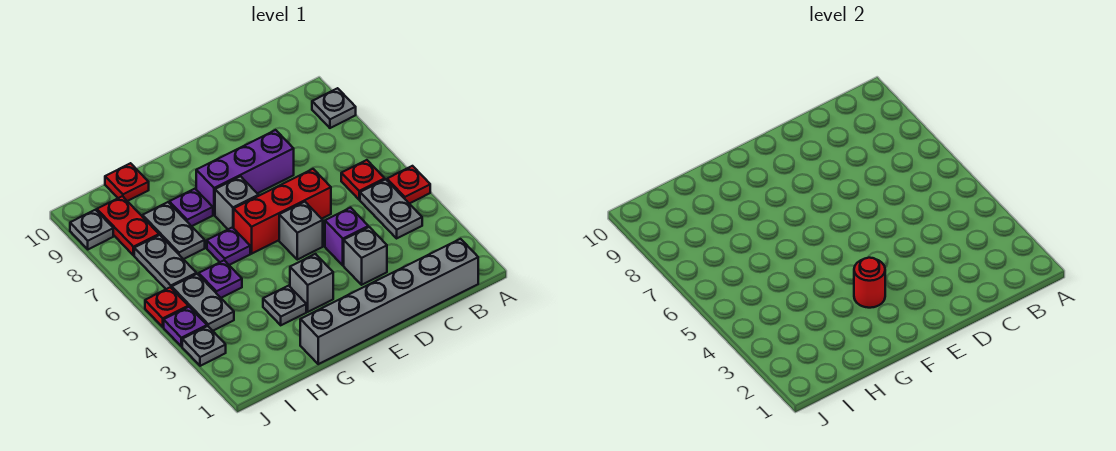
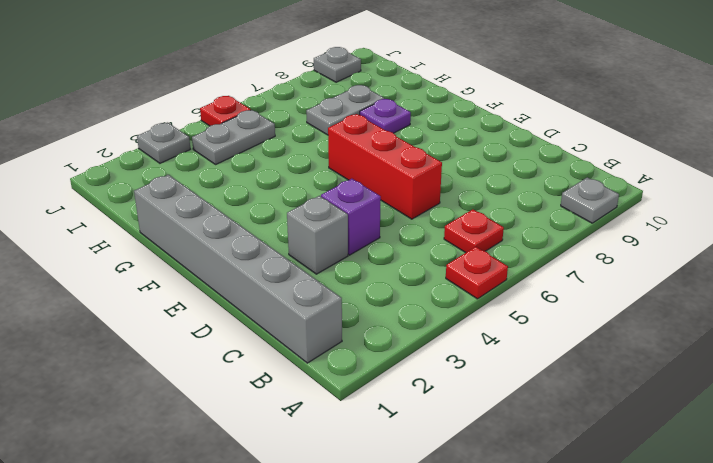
none -> grey 1x2 plate [360,179,422,238]
none -> purple 1x3 brick [196,130,294,215]
none -> grey 1x1 brick [279,202,323,260]

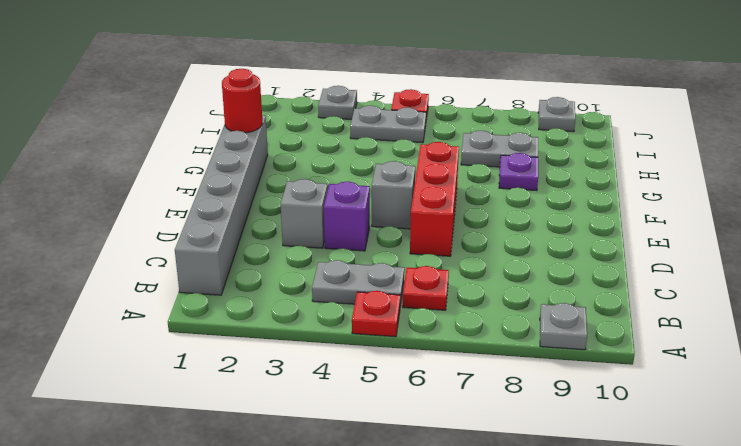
red 1x1 round brick [222,69,262,133] -> red 1x1 round brick moved to [854,258,885,308]
none -> purple 1x3 brick [196,130,294,215]
none -> grey 1x1 brick [290,254,333,312]
none -> grey 1x1 brick [215,176,258,229]

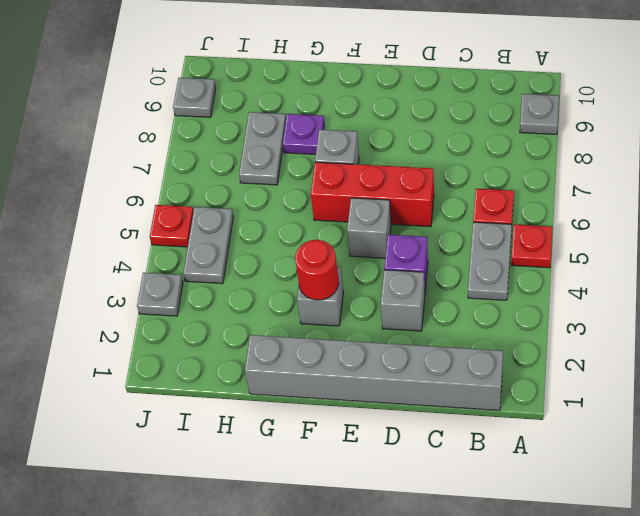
none -> purple 1x3 brick [196,130,294,215]
none -> grey 1x1 plate [263,286,306,325]
none -> purple 1x1 plate [207,227,250,265]

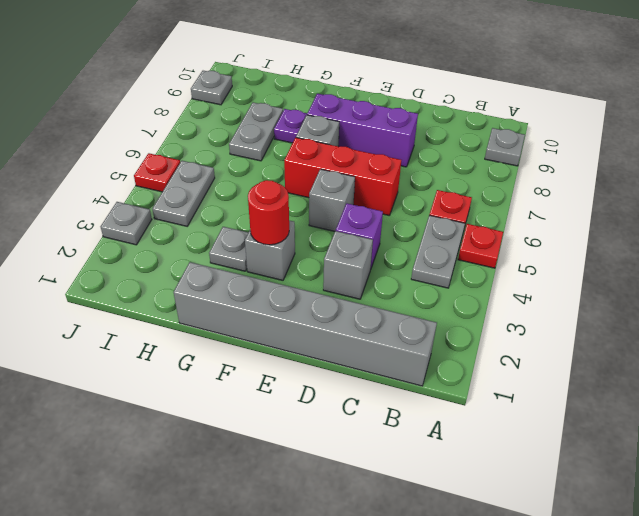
none -> purple 1x1 plate [207,227,250,265]
none -> purple 1x1 plate [199,260,242,298]
none -> red 1x1 plate [105,163,149,201]

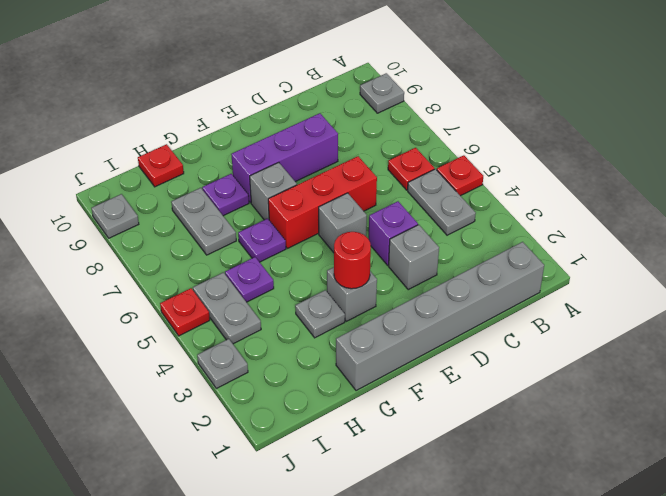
none -> grey 1x2 plate [134,235,196,289]
none -> red 1x2 plate [97,196,159,255]
none -> purple 1x1 plate [164,307,207,346]

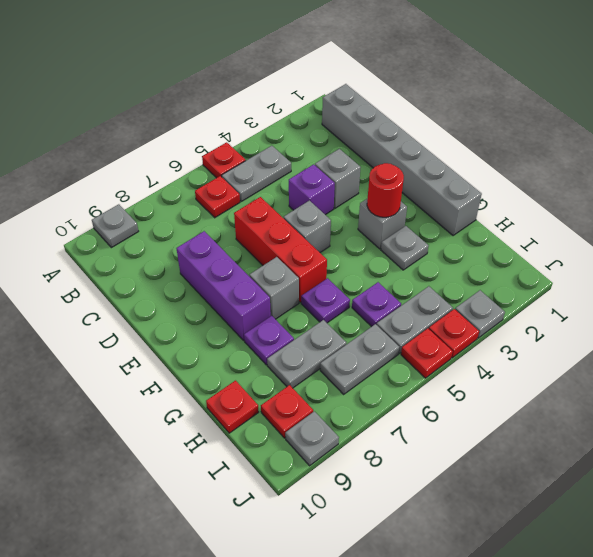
red 1x1 plate [261,385,313,438] -> red 1x2 plate [97,196,159,255]
red 1x1 plate [429,309,479,358] -> purple 1x1 plate [164,307,207,346]

